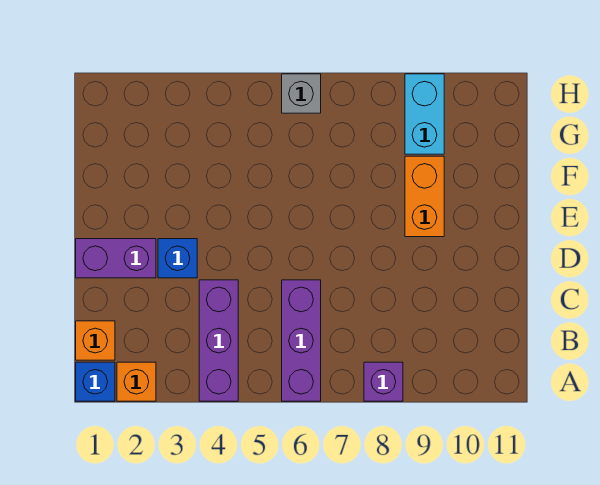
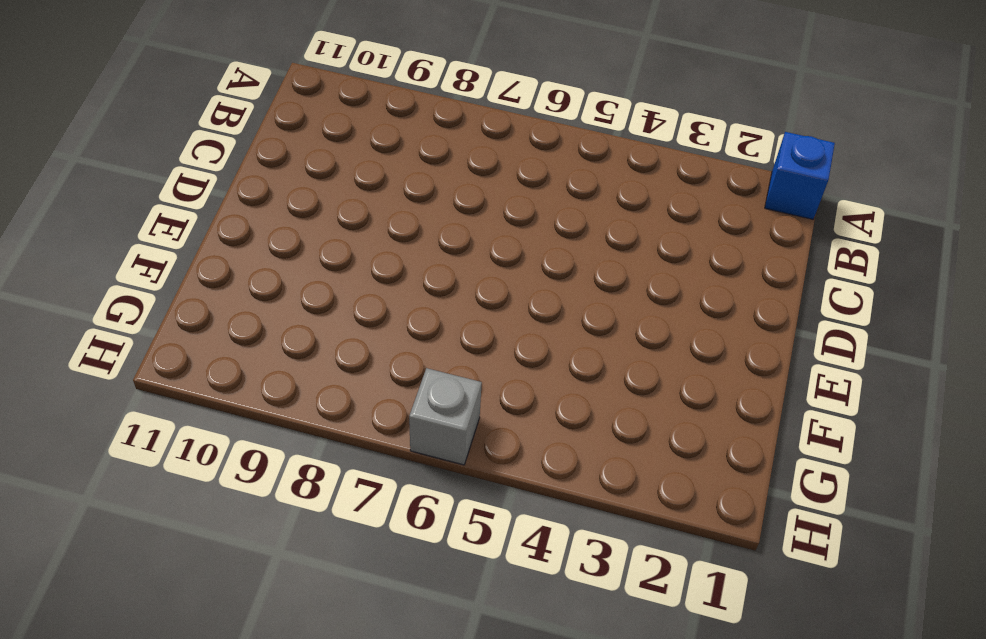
none -> orange 1x1 brick [117,362,156,401]
none -> purple 1x3 brick [199,280,238,401]

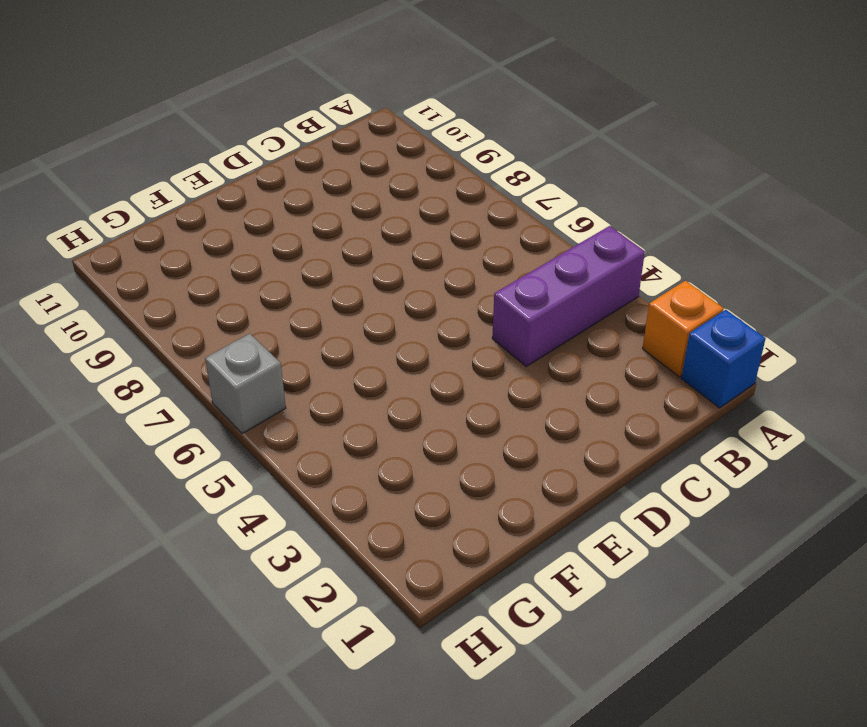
none -> purple 1x3 brick [282,280,321,401]
none -> purple 1x1 brick [364,362,403,401]

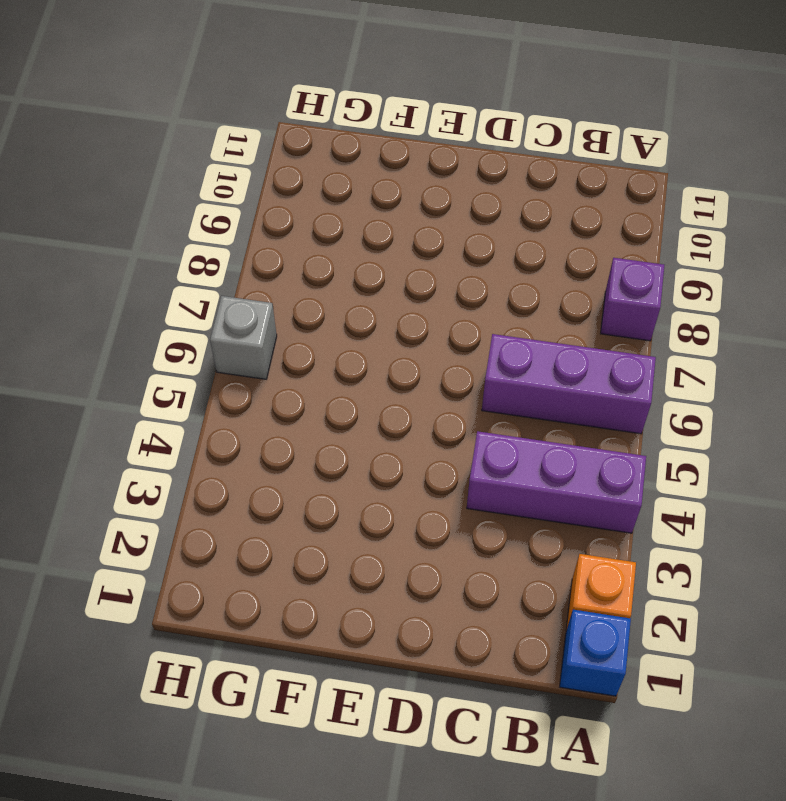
none -> orange 1x1 brick [76,321,115,360]
none -> purple 1x2 brick [76,239,156,278]

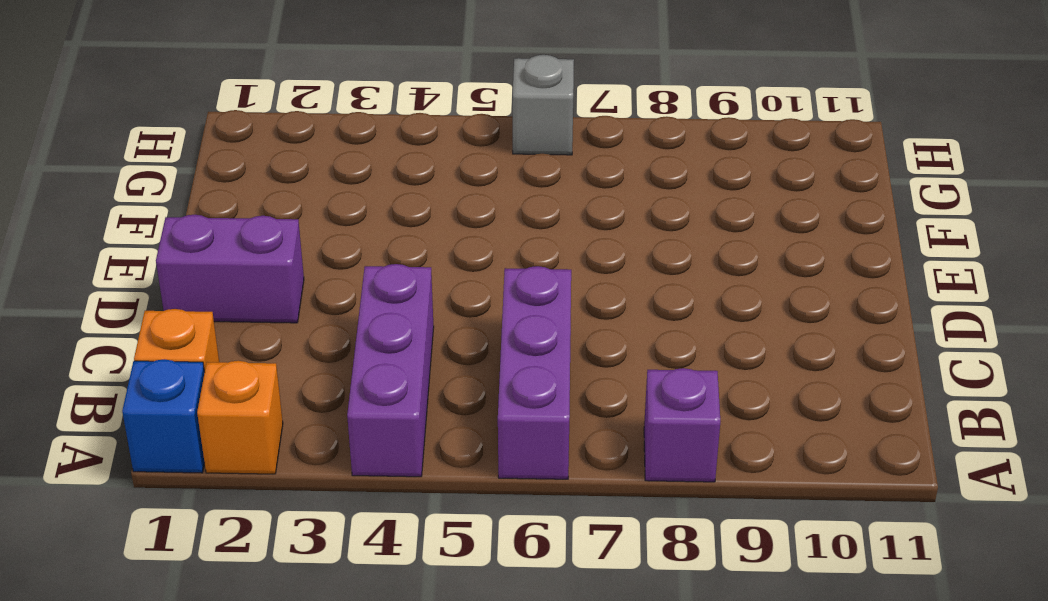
none -> blue 1x1 brick [158,239,197,278]
none -> orange 1x2 brick [405,156,444,237]

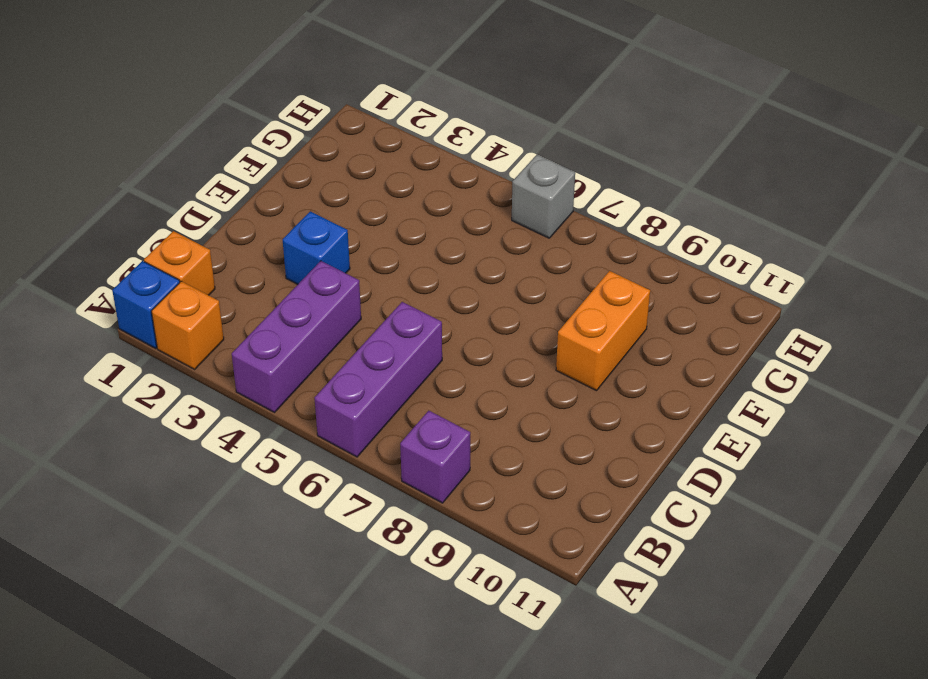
none -> purple 1x2 brick [76,239,156,278]
none -> cyan 1x2 brick [405,74,444,154]

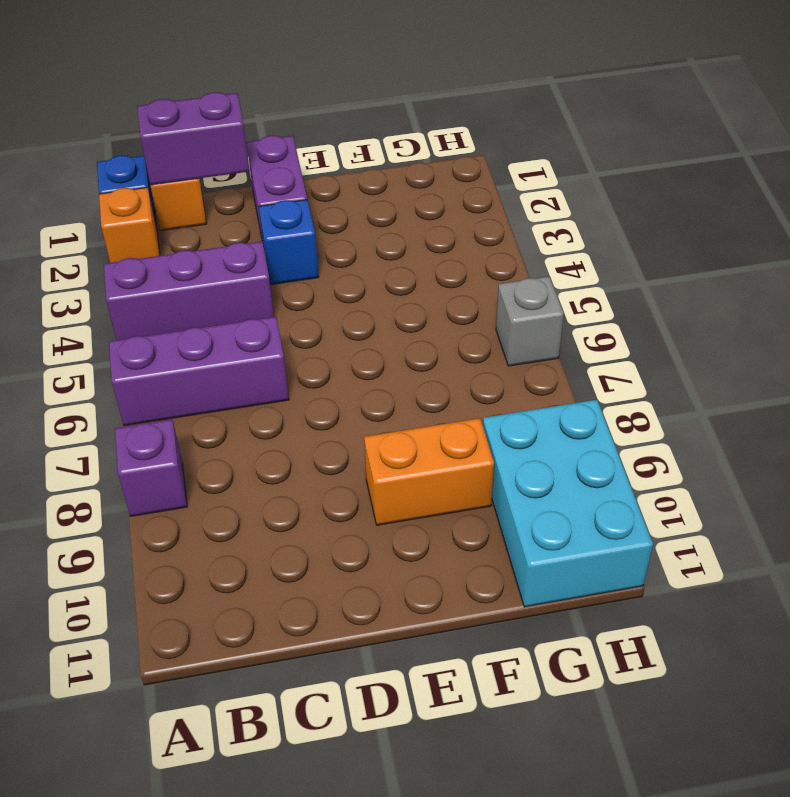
purple 1x2 brick [137,92,249,185] -> none
cyan 2x3 brick [483,400,653,607] -> cyan 1x2 brick [405,74,444,154]

